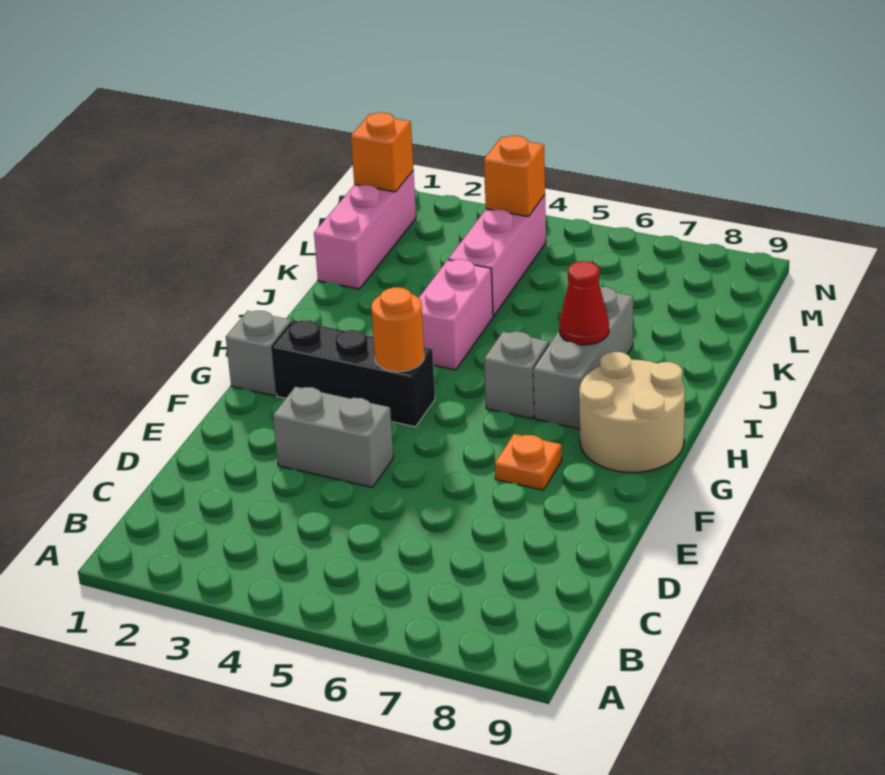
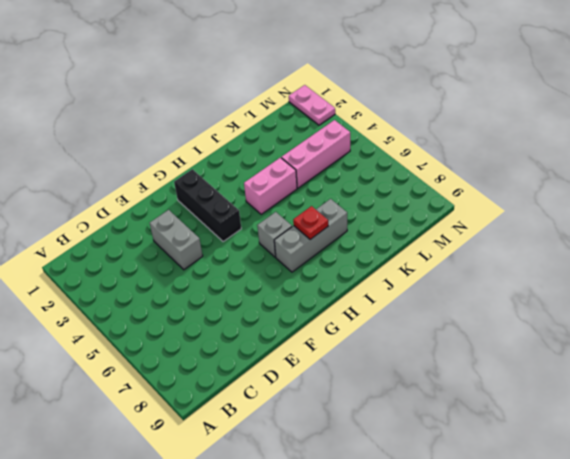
red 1x1 plate [293,206,328,240] -> red 1x1 cone [559,261,609,345]
pink 1x2 plate [289,85,335,125] -> none
none -> orange 1x1 plate [495,434,562,490]
none -> grey 1x1 brick [226,311,291,396]
none -> tan 2x2 round brick [579,352,685,473]

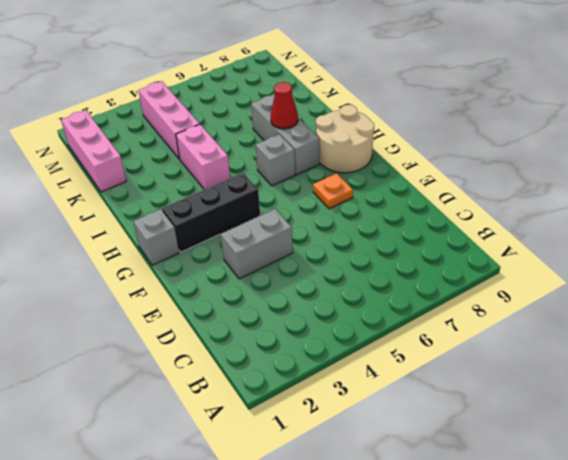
none -> orange 1x1 round brick [371,287,424,372]
none -> orange 1x1 brick [351,112,413,192]
none -> orange 1x1 brick [484,136,545,217]

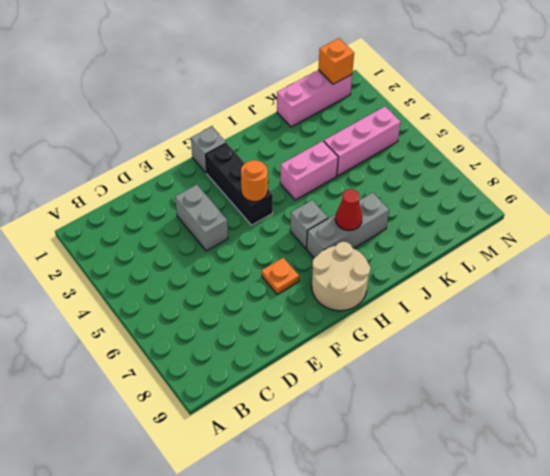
none -> orange 1x1 brick [484,136,545,217]

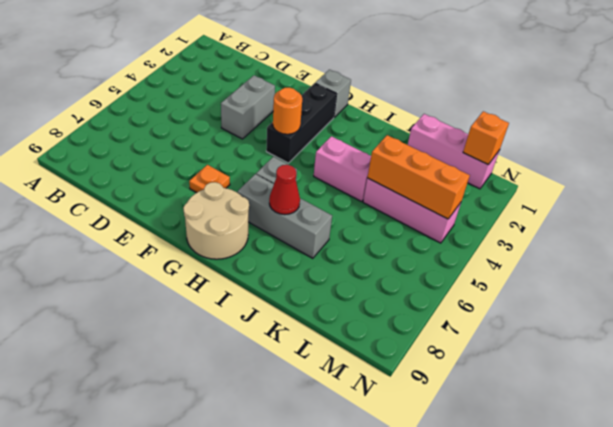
orange 1x3 brick [367,135,470,219] -> orange 1x1 brick [484,136,545,217]

